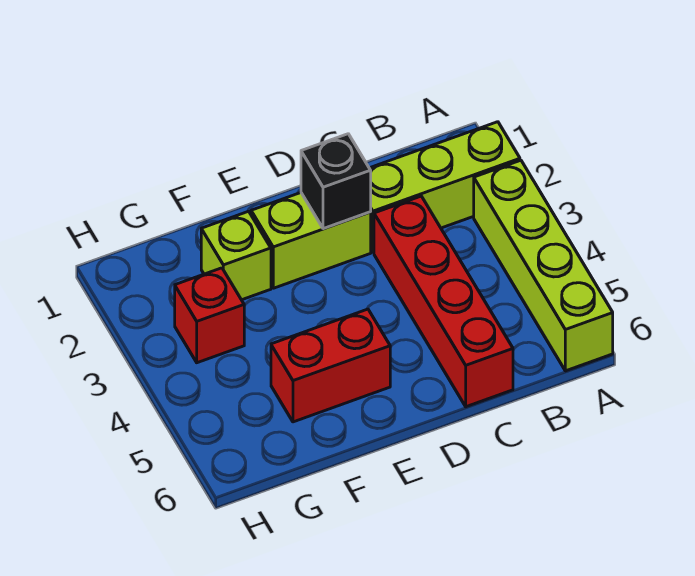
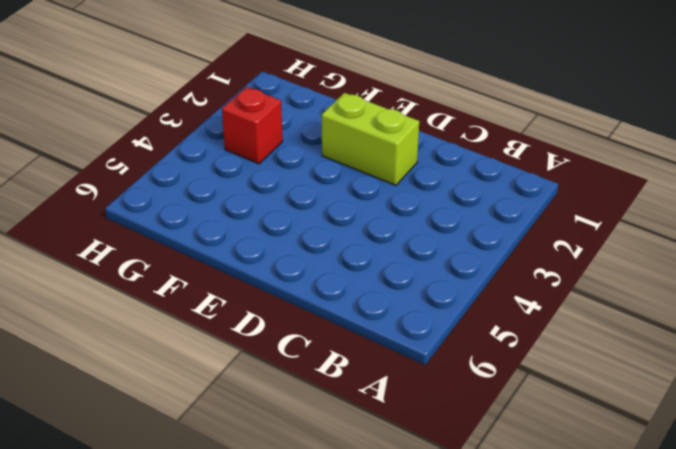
none -> lime 1x3 brick [369,122,520,252]
none -> lime 1x4 brick [474,160,613,371]

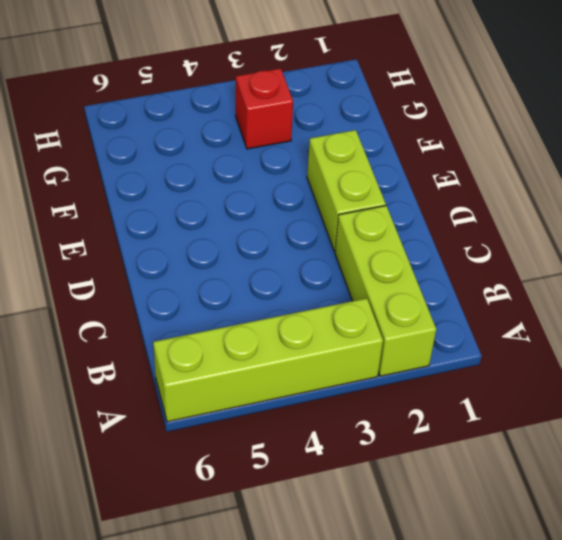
none -> red 1x4 brick [374,196,513,407]
none -> red 1x2 brick [271,309,390,422]

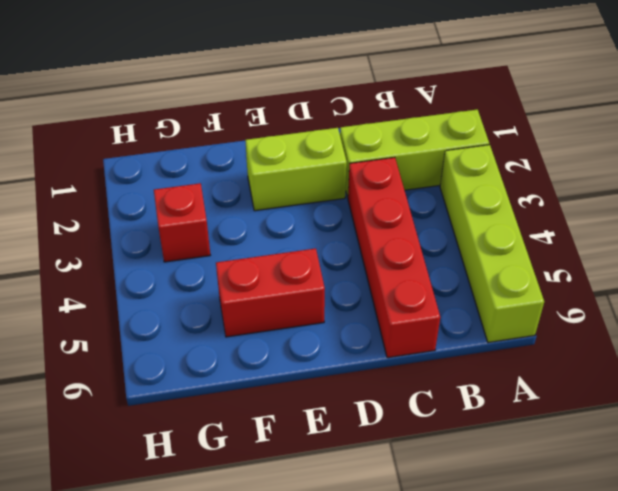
none -> lime 1x1 brick [201,211,271,300]
none -> black 1x1 brick [301,134,371,229]

